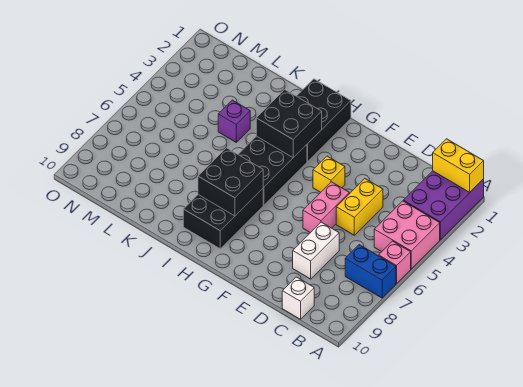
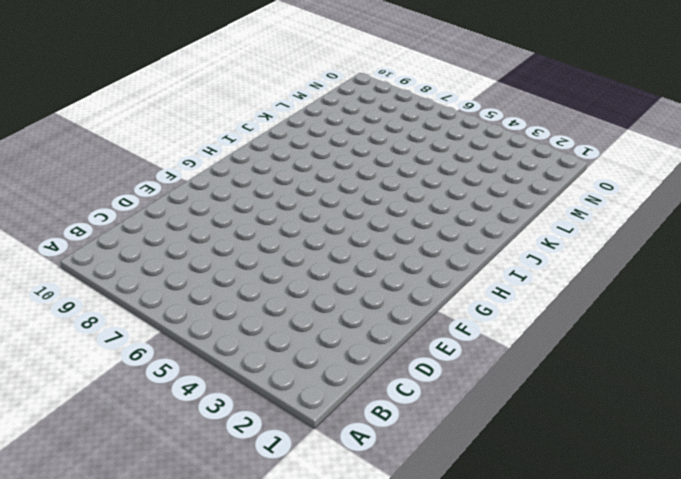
none -> purple 2x3 brick [403,171,484,240]
none -> pink 2x2 brick [374,201,440,269]
none -> pink 1x1 brick [379,241,411,283]

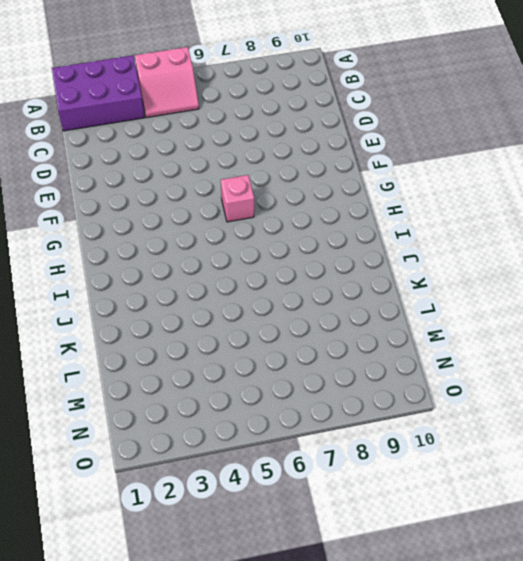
pink 2x2 slope [135,47,199,118] -> pink 2x2 brick [374,201,440,269]
pink 1x1 brick [221,175,254,222] -> pink 1x1 brick moved to [379,241,411,283]
none -> blue 1x2 brick [345,245,396,298]
none -> white 1x1 brick [282,277,314,319]
none -> yellow 1x2 brick [336,179,383,235]

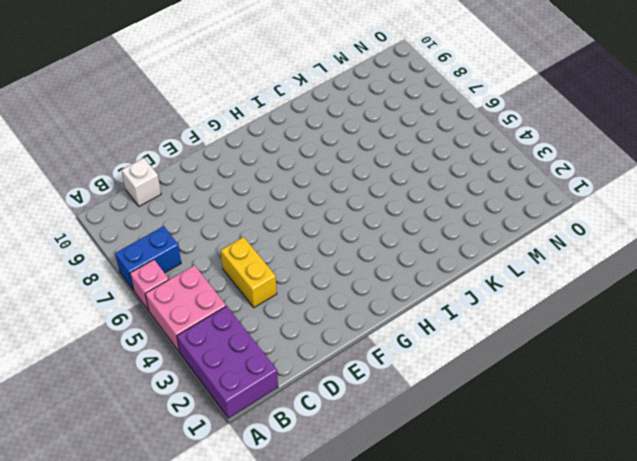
none -> white 1x2 brick [293,222,339,279]
none -> pink 1x2 brick [303,182,349,233]
none -> yellow 1x1 brick [313,156,345,192]

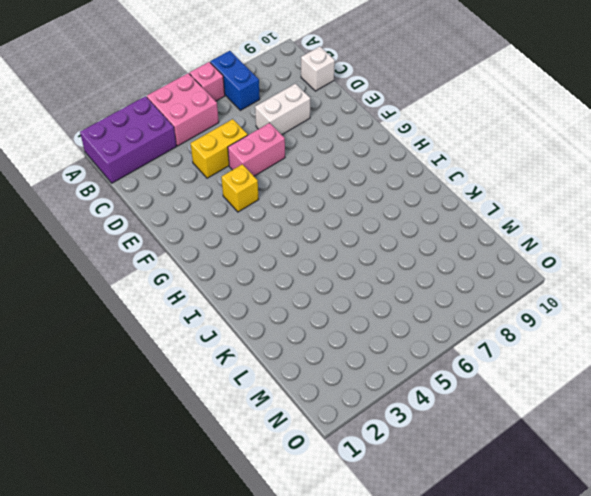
none -> black 2x3 brick [297,79,351,161]
none -> black 2x3 brick [238,136,307,205]
none -> black 2x3 brick [183,189,263,249]

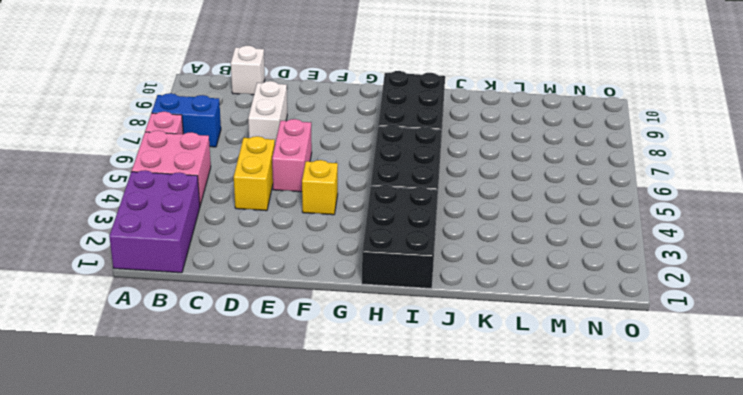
none -> purple 1x1 brick [218,100,250,142]
none -> yellow 1x2 brick [433,139,484,192]
none -> black 2x2 brick [256,90,322,158]

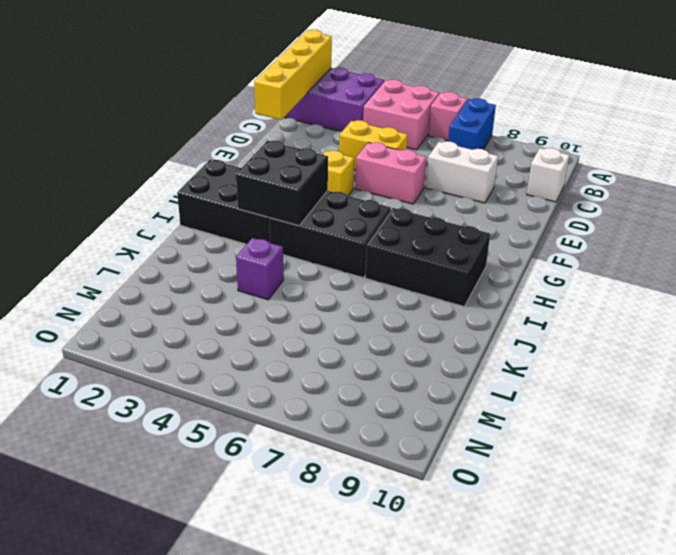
yellow 1x4 brick [254,30,332,120] -> yellow 1x2 brick [433,139,484,192]
none -> black 2x2 brick [198,148,263,216]

